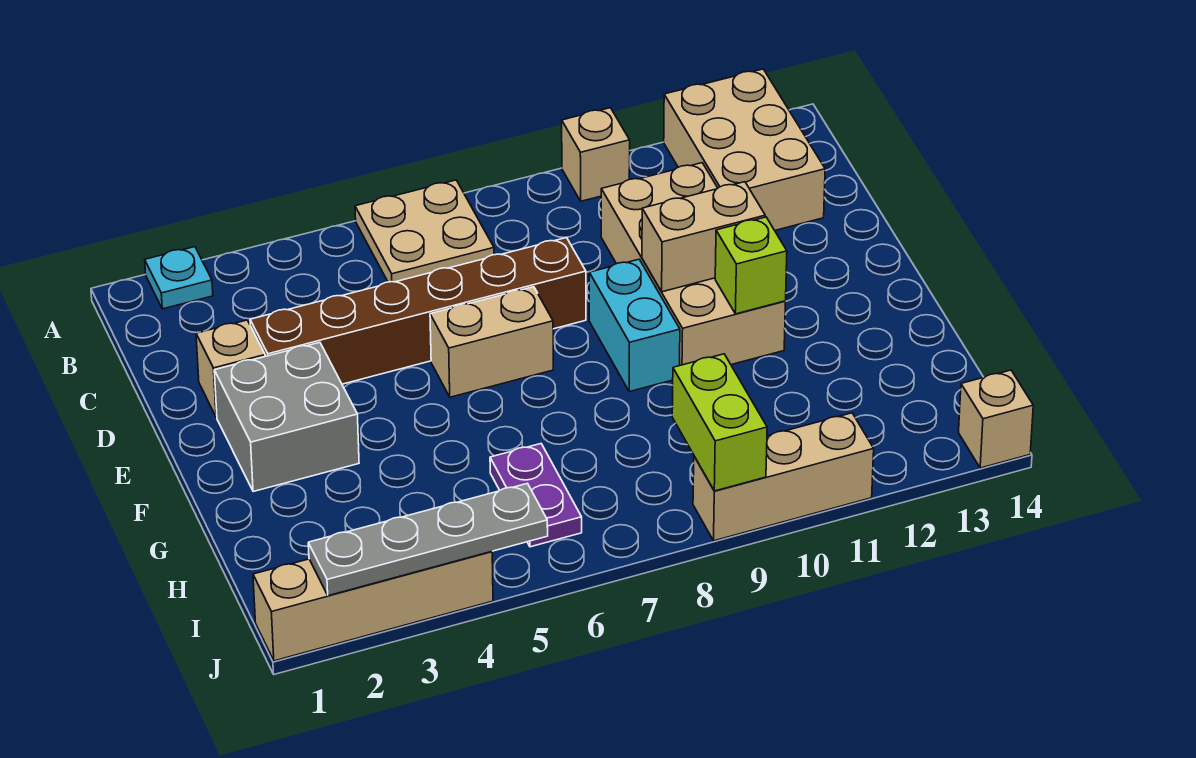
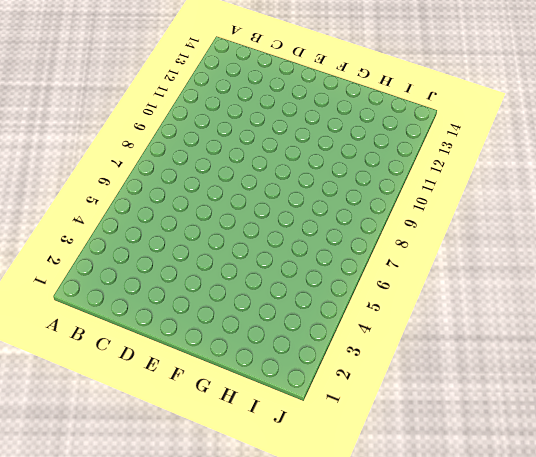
none -> cyan 1x1 plate [145,247,213,309]
none -> tan 2x2 plate [355,180,494,282]
none -> tan 1x1 brick [562,108,630,201]

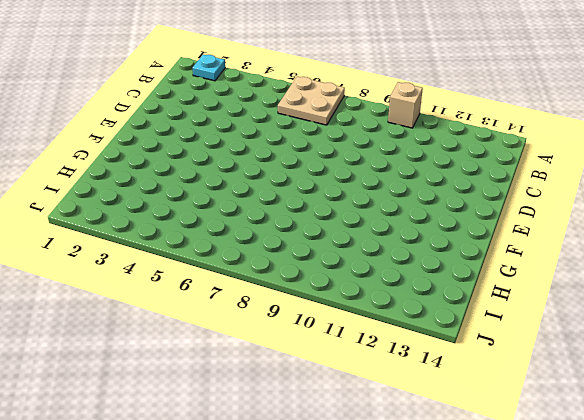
none -> tan 2x3 brick [664,69,825,230]
none -> tan 2x4 brick [601,163,786,365]
none -> tan 1x1 brick [196,320,265,417]

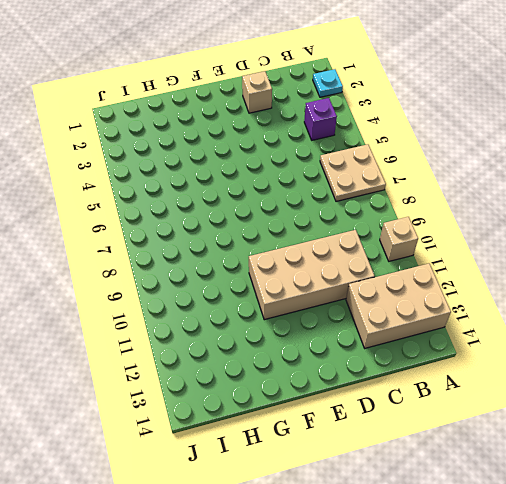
purple 1x1 brick [304,98,337,140] -> none
none -> brown 1x6 brick [250,238,586,384]
none -> grey 2x2 brick [214,342,359,492]
none -> tan 1x2 brick [430,287,553,397]

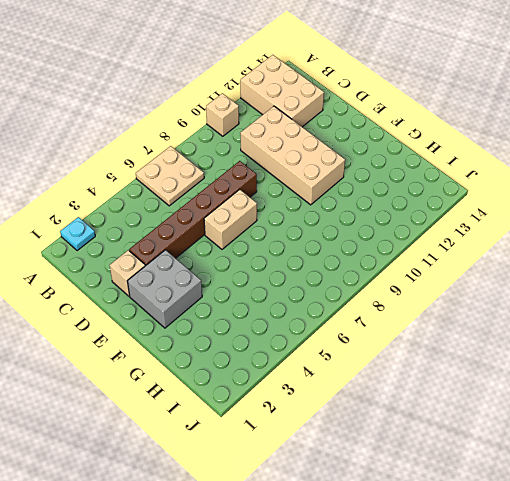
none -> cyan 1x2 brick [589,259,680,392]
none -> purple 1x2 plate [490,444,582,547]
none -> tan 1x4 brick [253,551,493,661]

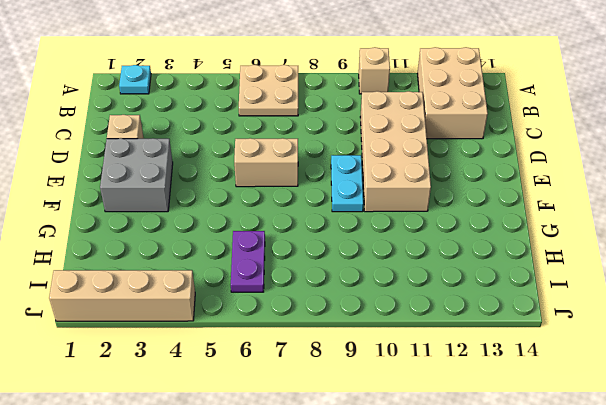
cyan 1x2 plate [331,155,363,212] -> cyan 1x2 brick [589,259,680,392]
none -> brown 1x6 brick [250,238,586,384]
none -> tan 1x3 brick [693,413,874,541]
none -> tan 1x1 brick [959,370,1033,468]

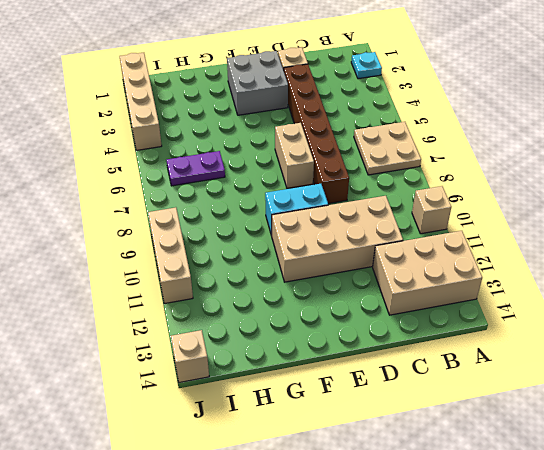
none -> tan 1x2 brick [642,182,765,292]
none -> lime 1x1 brick [715,217,787,314]
none -> lime 1x2 brick [672,354,767,491]

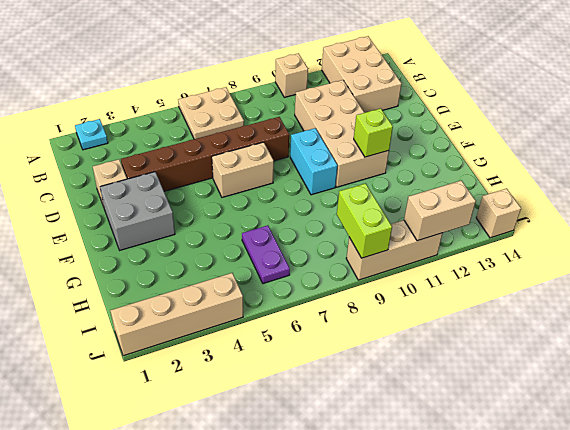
tan 1x2 brick [404,180,476,241] -> tan 1x2 brick moved to [642,182,765,292]
none -> grey 1x4 plate [308,483,548,596]

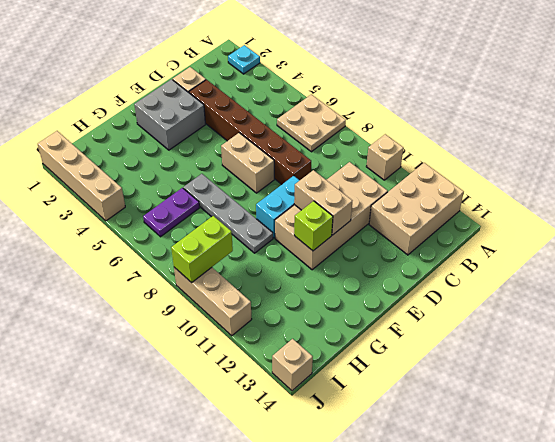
grey 1x4 plate [183,174,273,253] -> grey 1x4 plate moved to [308,483,548,596]

